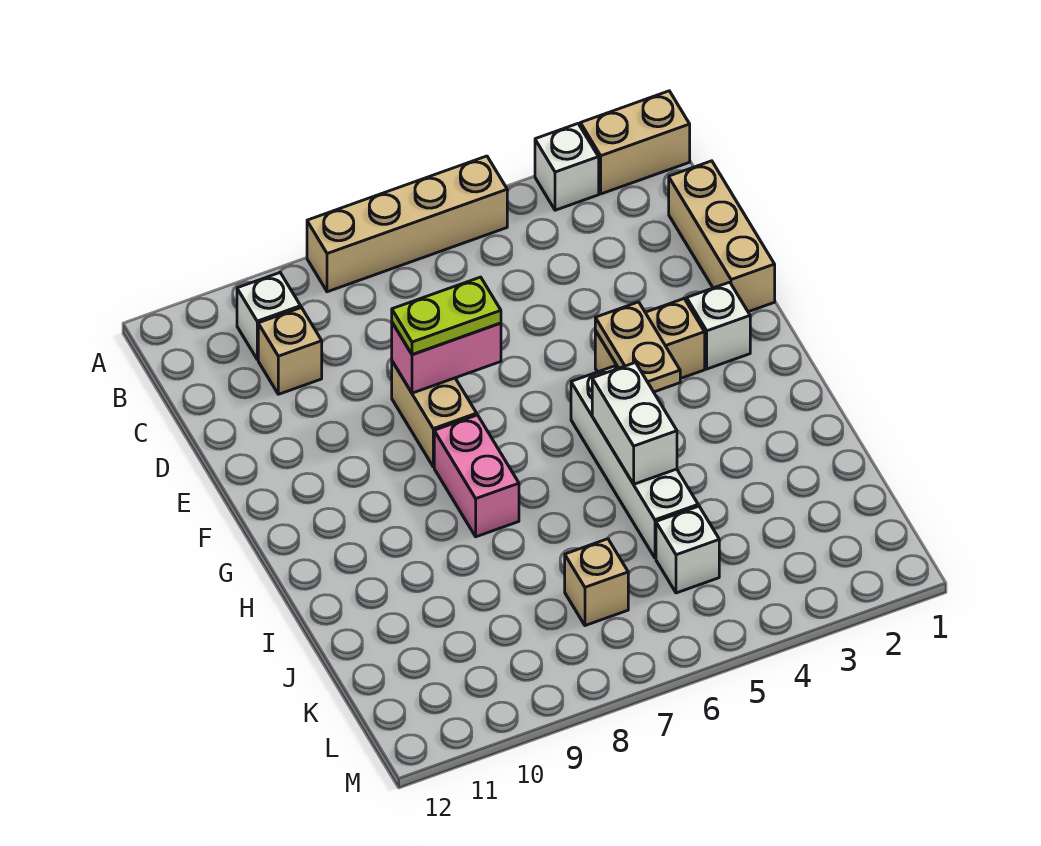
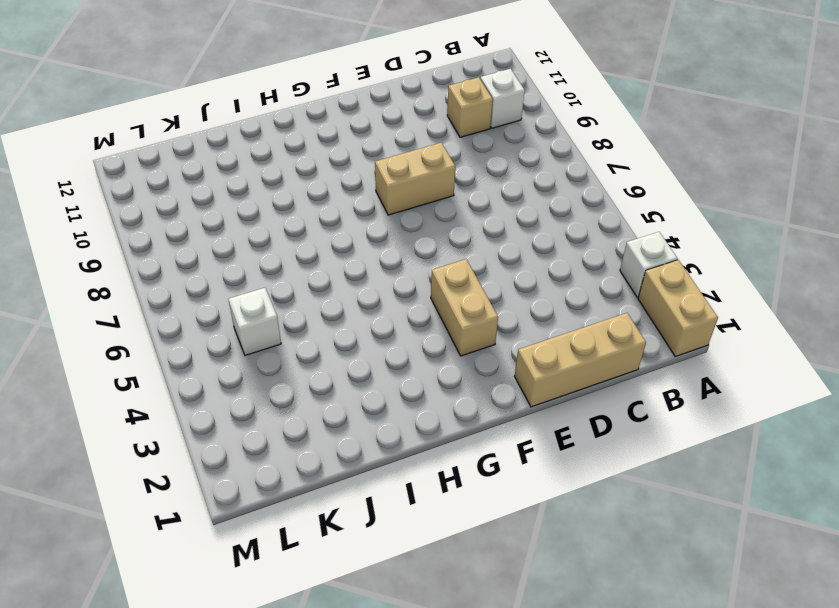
none -> tan 1x4 brick [307,156,507,292]
none -> white 1x1 brick [687,282,750,369]
none -> white 1x4 brick [571,366,698,558]

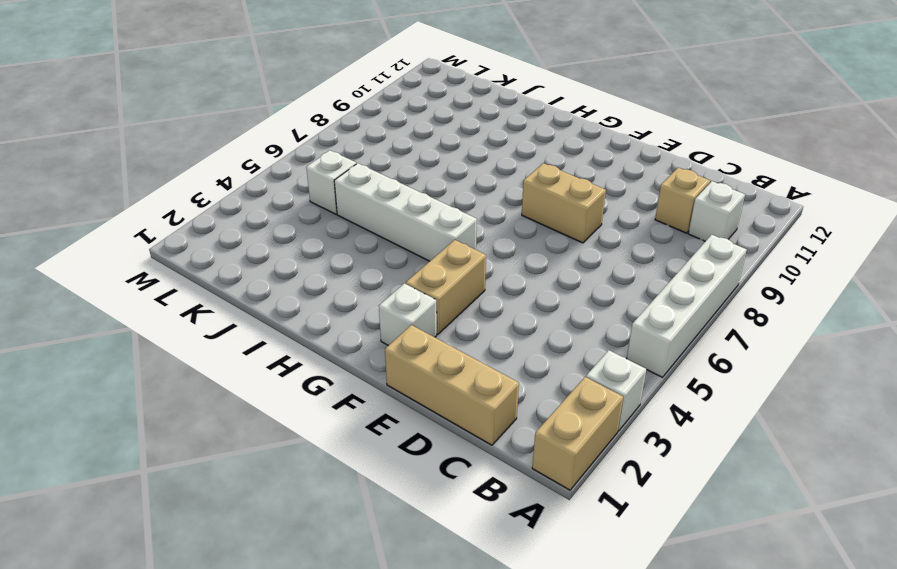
white 1x4 brick [627,235,747,377] -> tan 1x4 brick [307,156,507,292]
none -> pink 1x2 brick [434,415,519,537]
none -> tan 1x1 brick [565,539,628,626]
none -> pink 1x2 brick [392,323,501,393]

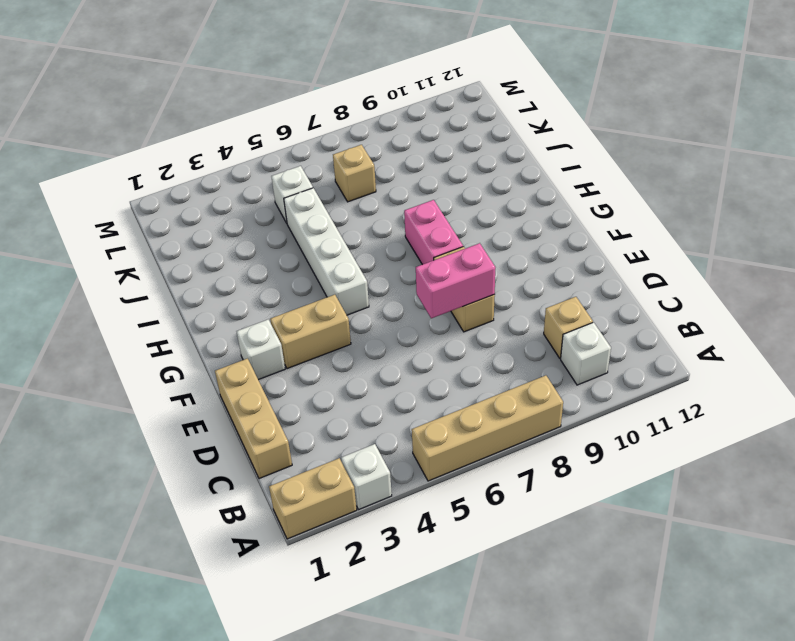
none -> tan 1x2 plate [595,302,680,392]
none -> white 1x2 brick [592,363,677,484]
none -> lime 1x2 plate [392,277,501,355]

